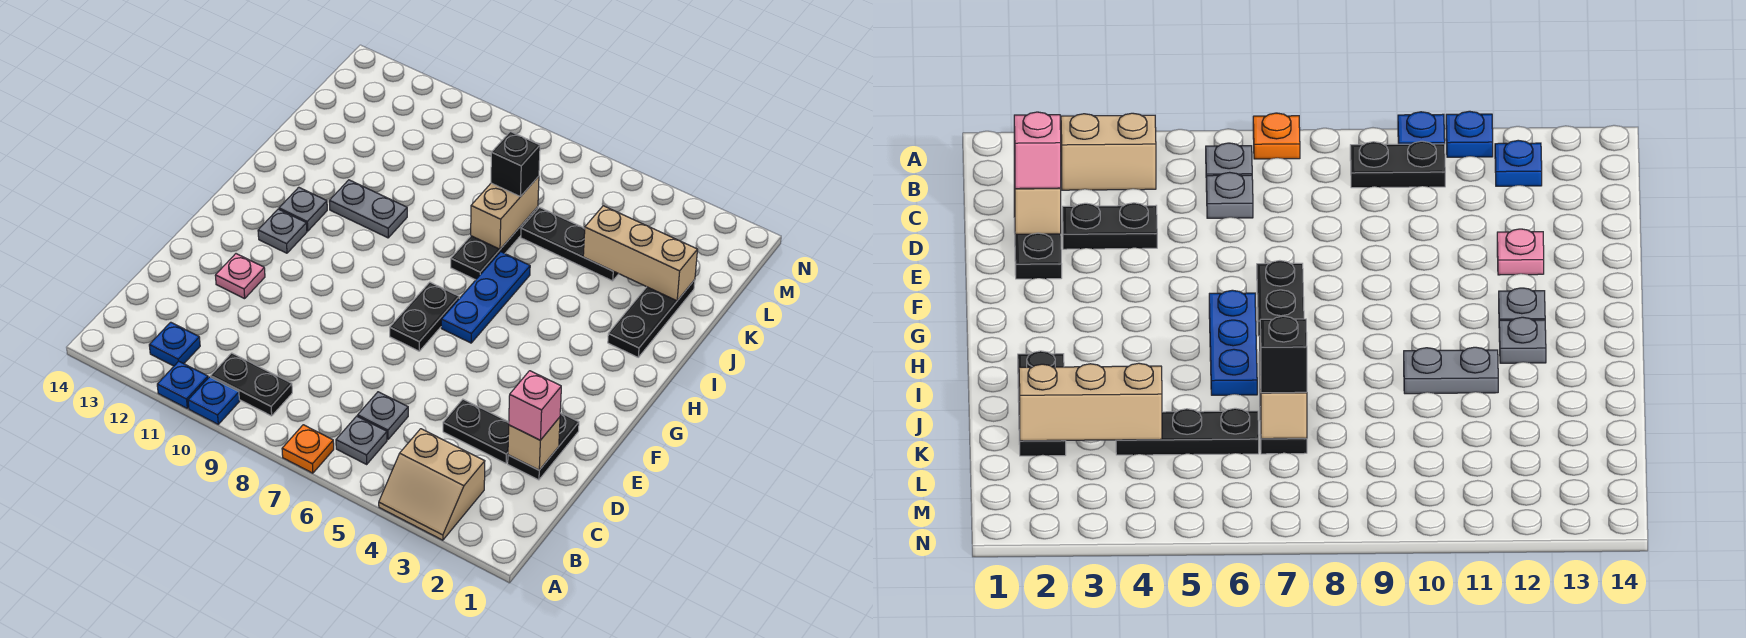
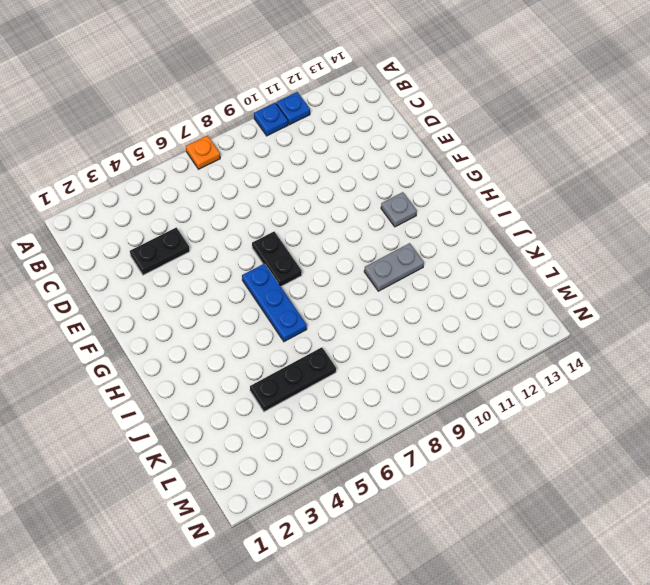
none -> tan 2x2 slope [379,429,485,540]
none -> grey 1x1 plate [336,416,387,464]
none -> black 1x2 plate [211,353,292,416]

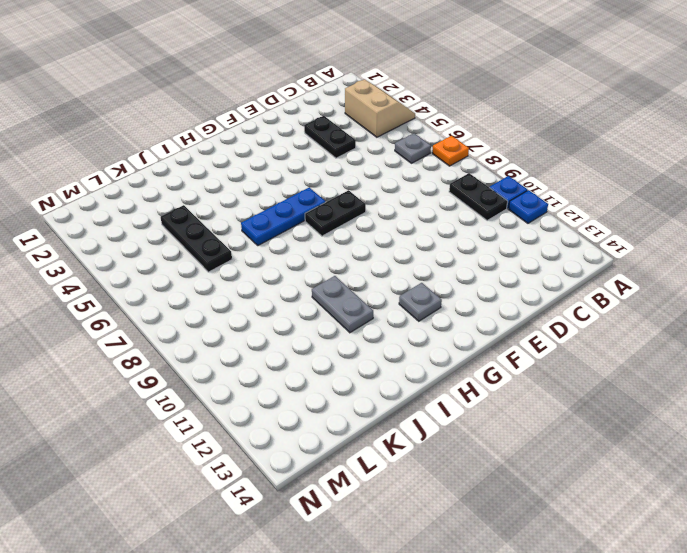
none -> blue 1x1 plate [149,322,200,366]
none -> grey 1x1 plate [358,392,408,439]
none -> black 1x2 plate [508,413,579,480]

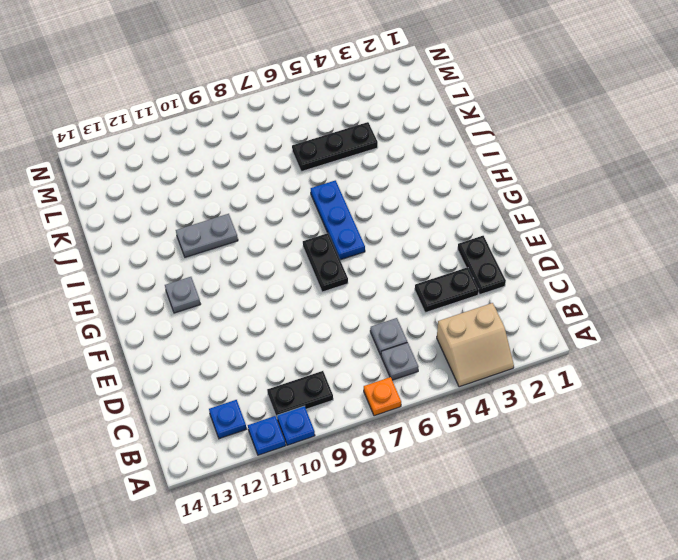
none -> pink 1x1 plate [215,254,265,299]
none -> grey 1x1 plate [279,187,327,231]
none -> black 1x3 plate [608,280,695,357]

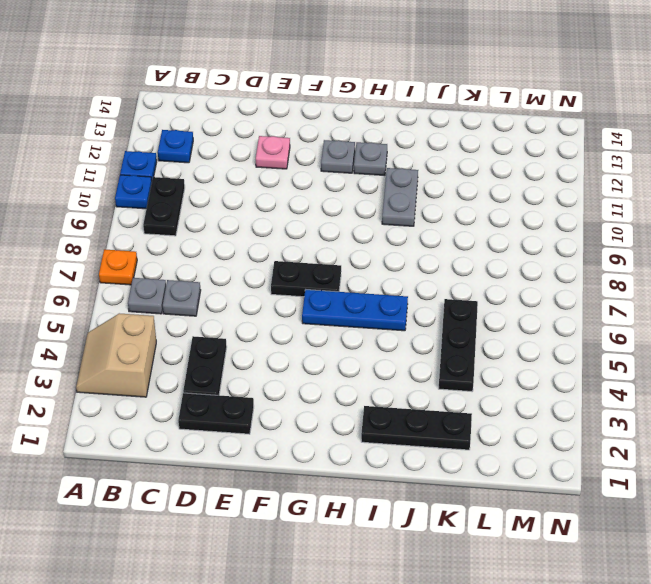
none -> black 1x3 plate [451,207,538,280]
none -> tan 1x1 brick [508,417,560,470]
none -> tan 1x2 brick [471,176,539,249]

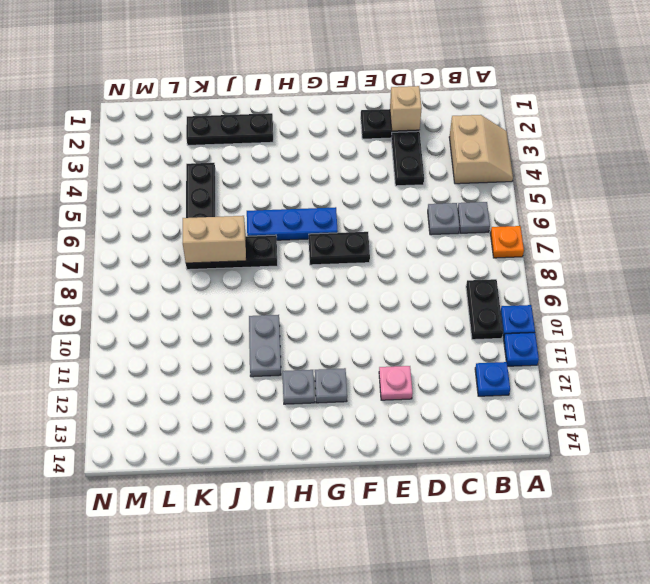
none -> tan 1x3 brick [583,206,698,301]
none -> pink 1x1 brick [509,371,561,440]
none -> black 1x1 brick [491,132,540,197]

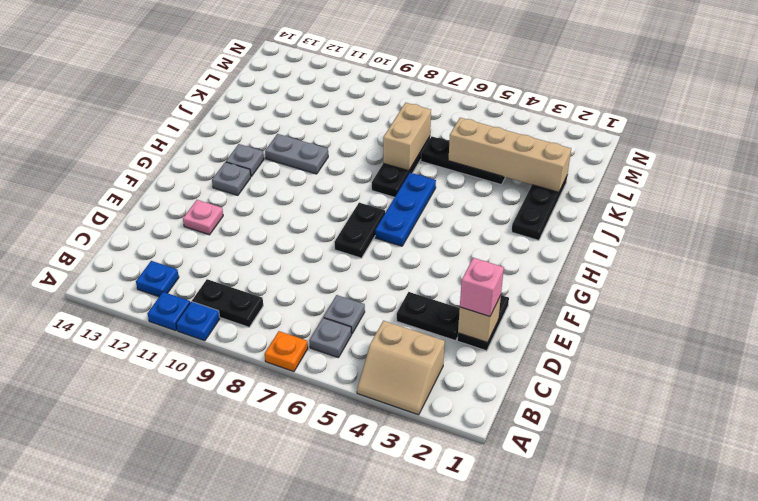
tan 1x4 brick [448,118,571,192] -> tan 1x3 brick [583,206,698,301]
none -> black 1x1 brick [491,132,540,197]

